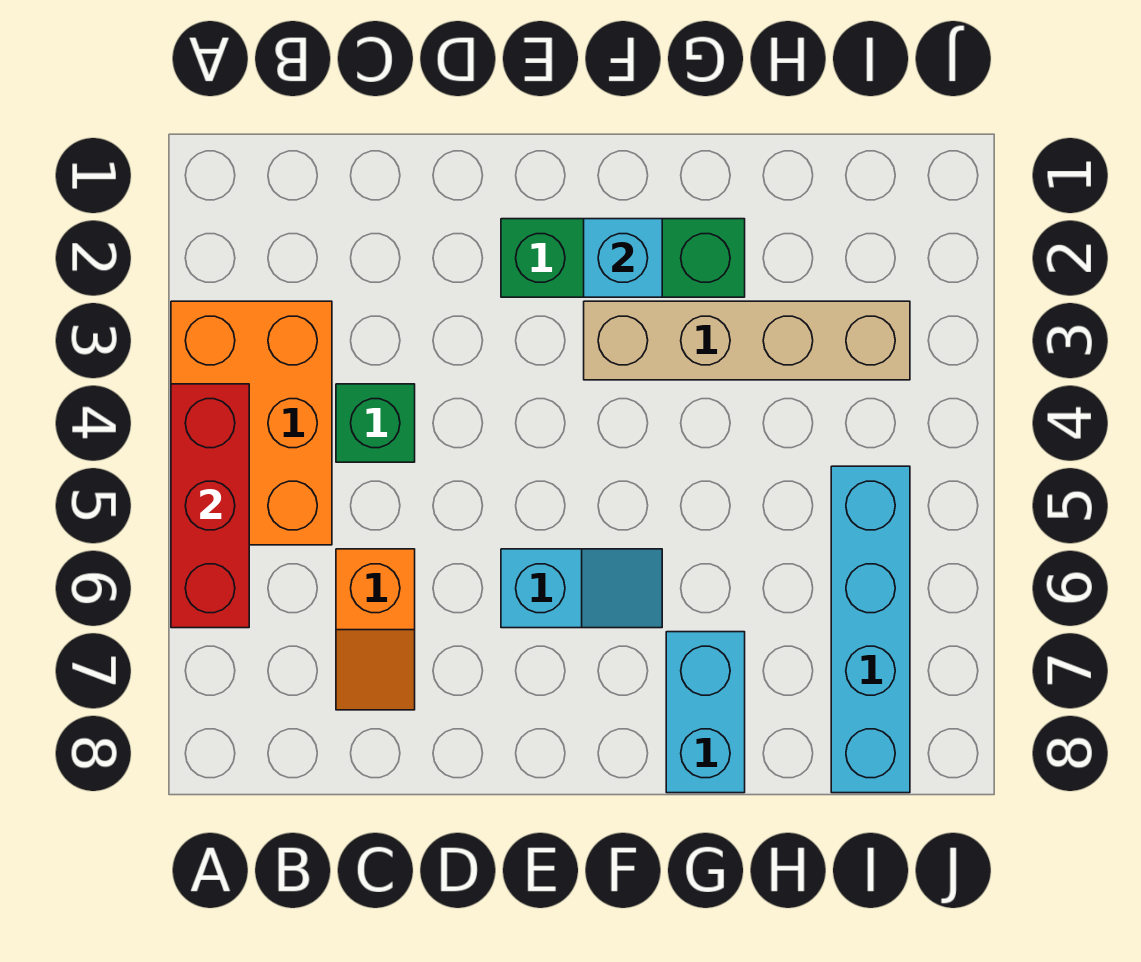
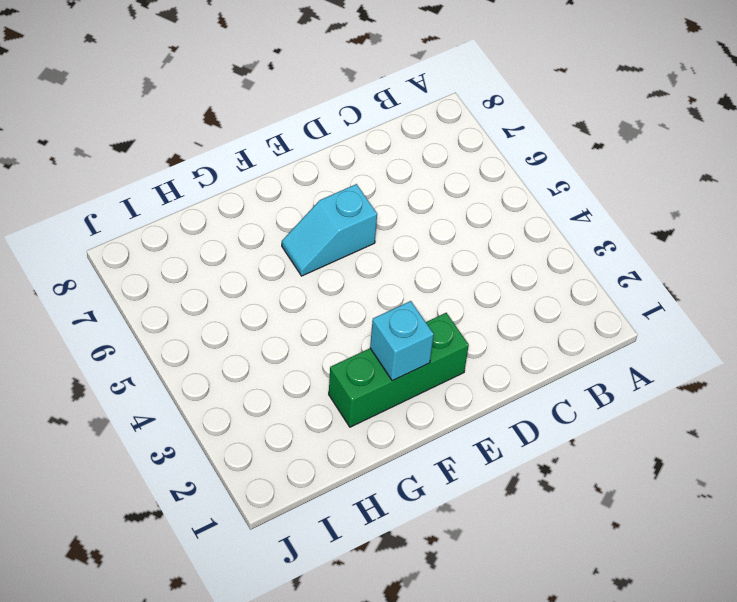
none -> orange 2x3 brick [171,301,332,545]
none -> green 1x1 brick [336,384,415,462]

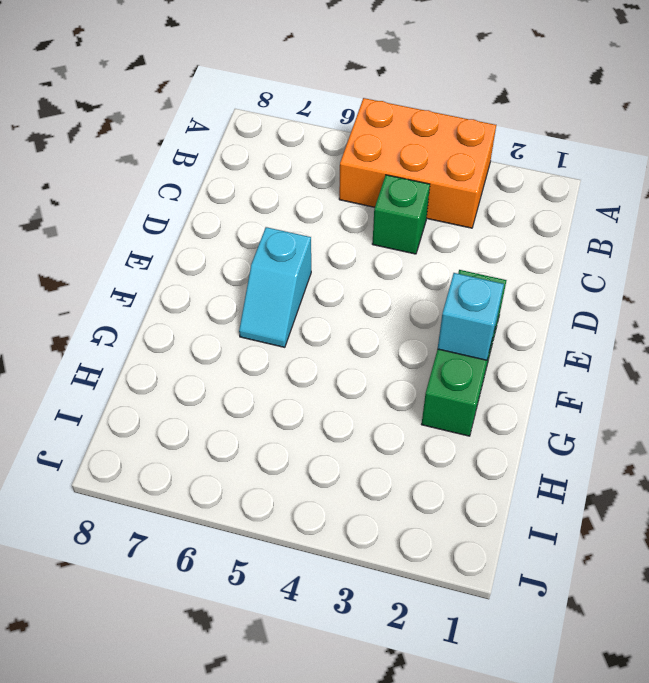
none -> orange 1x2 slope [336,549,415,710]
none -> tan 1x4 brick [584,301,910,380]

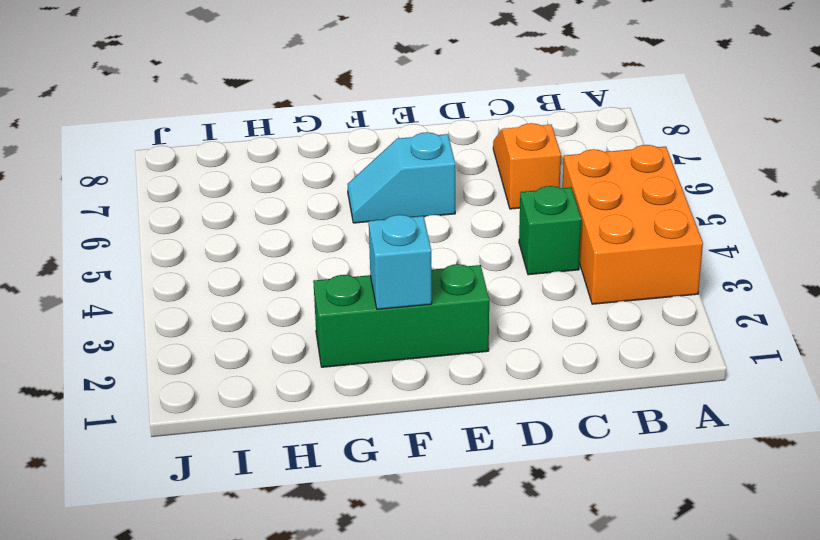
none -> tan 1x4 brick [584,301,910,380]
none -> cyan 1x2 brick [666,632,745,793]

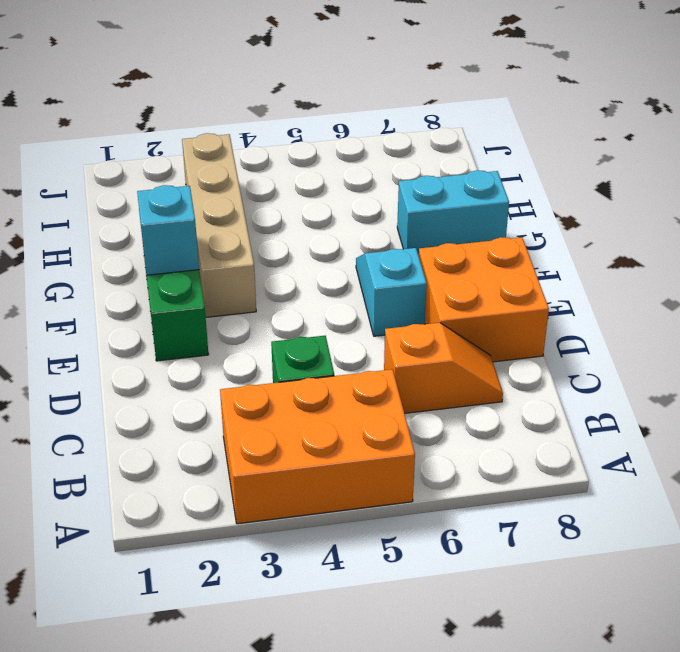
orange 2x2 brick [419,237,549,362] -> none
none -> cyan 1x4 brick [831,466,910,793]
none -> red 1x3 brick [171,384,249,628]

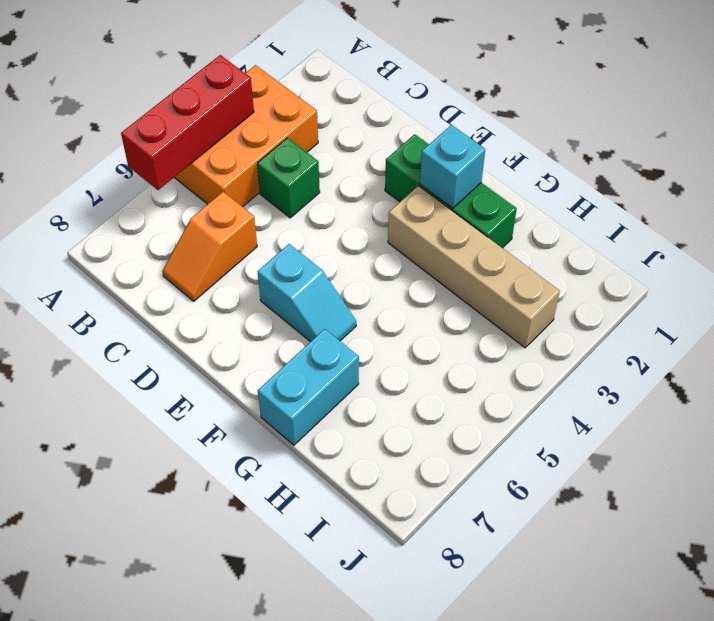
none -> cyan 1x4 brick [831,466,910,793]

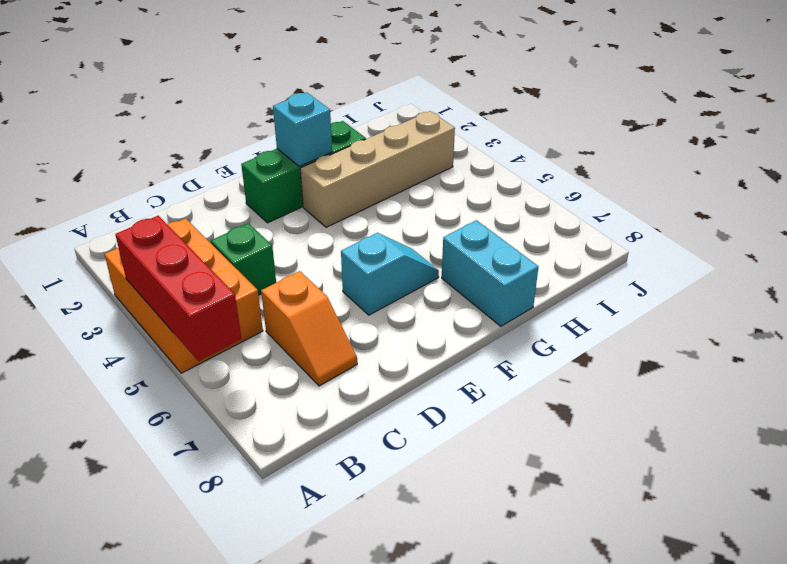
none -> cyan 1x4 brick [831,466,910,793]

